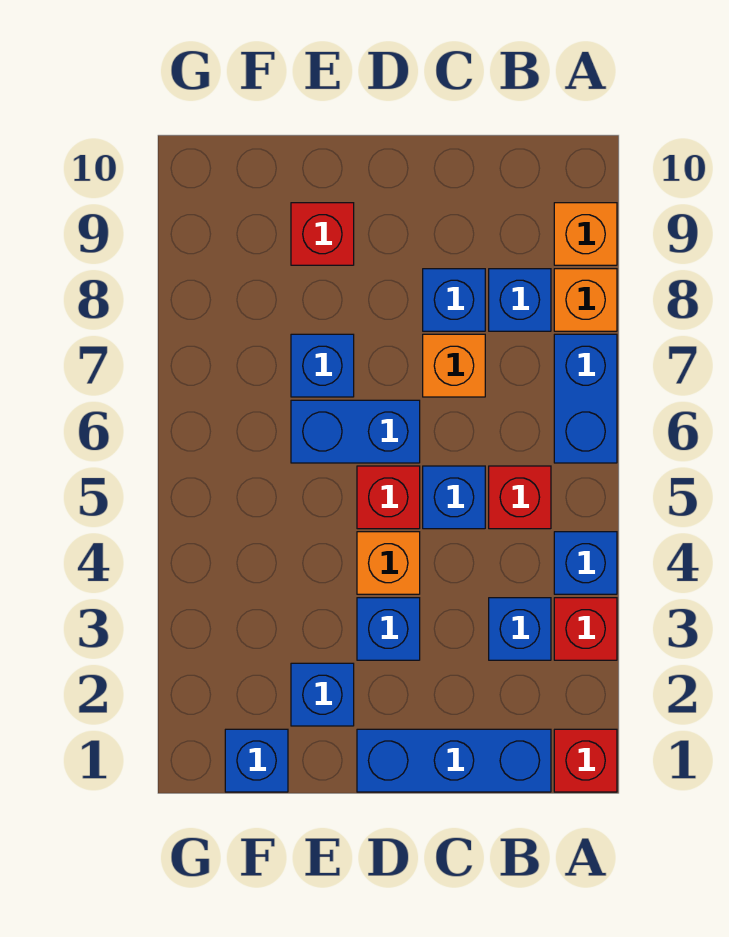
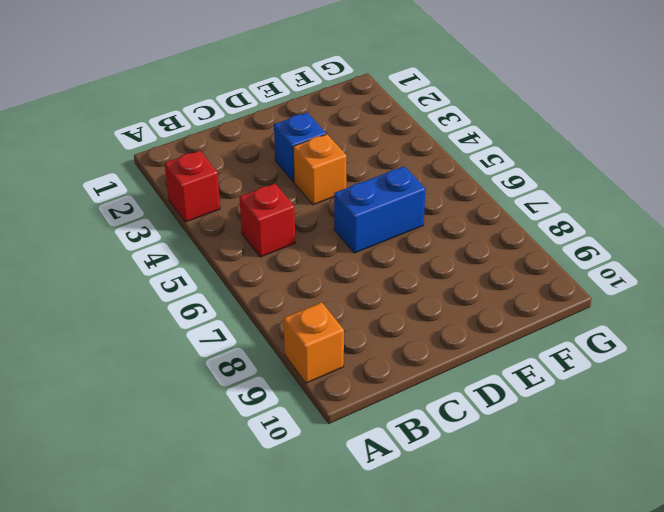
none -> red 1x1 brick [554,729,617,792]
none -> blue 1x1 brick [554,532,617,594]
none -> blue 1x2 brick [554,334,617,463]

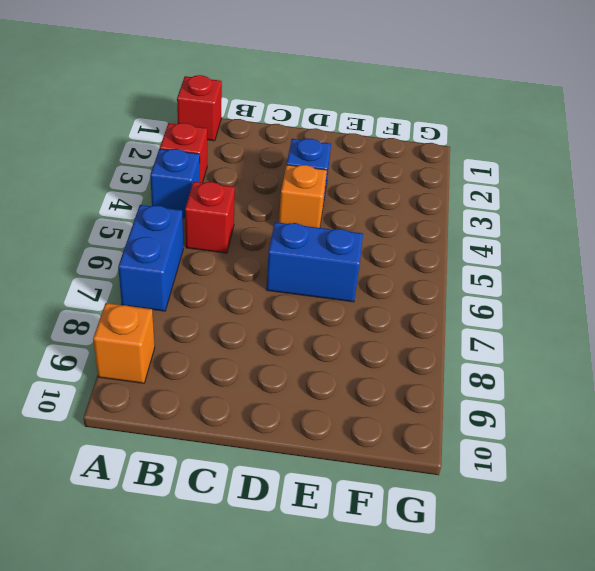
none -> orange 1x1 brick [554,269,617,331]
none -> blue 1x3 brick [357,729,551,792]
none -> blue 1x1 brick [489,598,551,660]

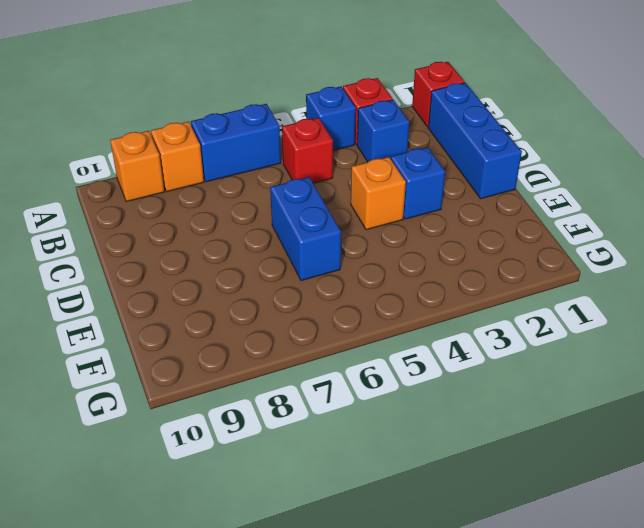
none -> blue 1x1 brick [489,269,551,331]
none -> blue 1x1 brick [423,466,485,529]
none -> orange 1x1 brick [423,334,485,397]

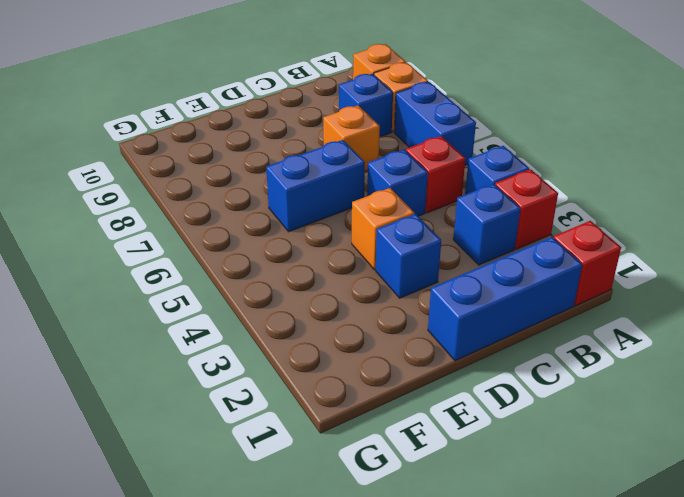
none -> blue 1x1 brick [423,269,485,331]
none -> red 1x1 brick [357,466,420,529]
none -> blue 1x1 brick [291,663,354,726]

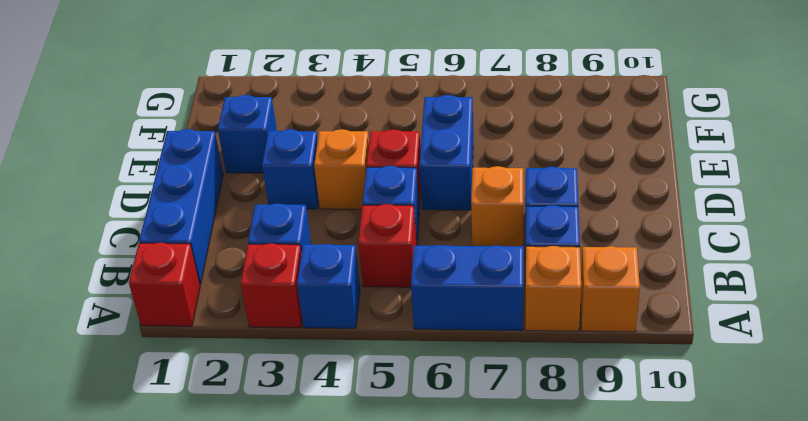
none -> blue 1x1 brick [291,334,354,397]
none -> red 1x1 brick [291,203,354,265]
none -> blue 1x1 brick [225,729,288,792]

